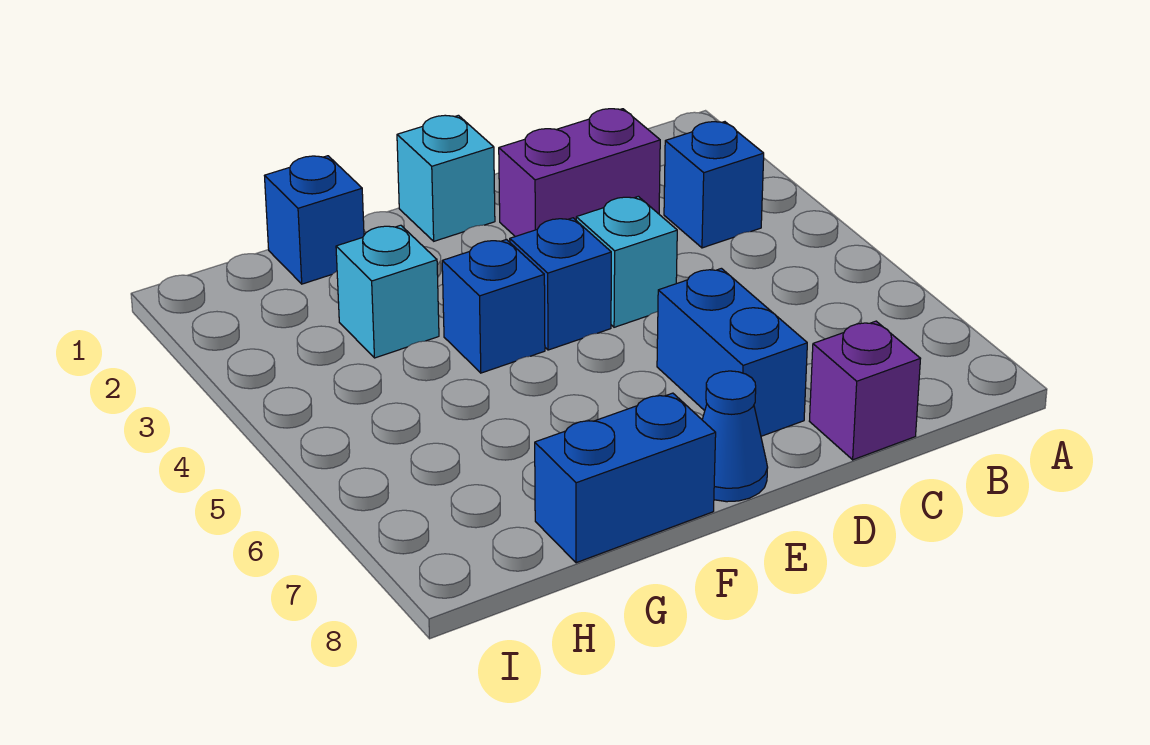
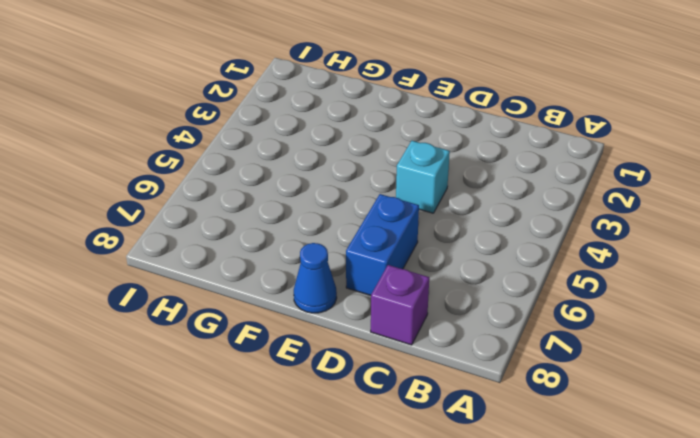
none -> blue 1x1 brick [664,122,764,248]
none -> purple 1x2 brick [499,109,660,237]
none -> cyan 1x1 brick [397,115,495,241]

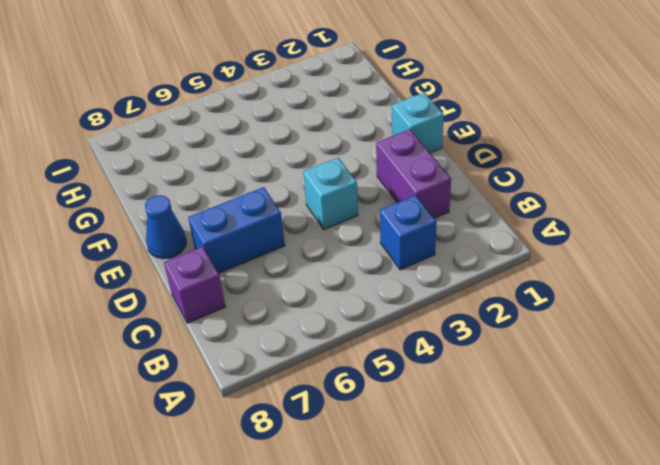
none -> blue 1x1 brick [510,218,611,350]
none -> blue 1x1 brick [442,240,545,373]
none -> blue 1x2 brick [535,393,716,563]

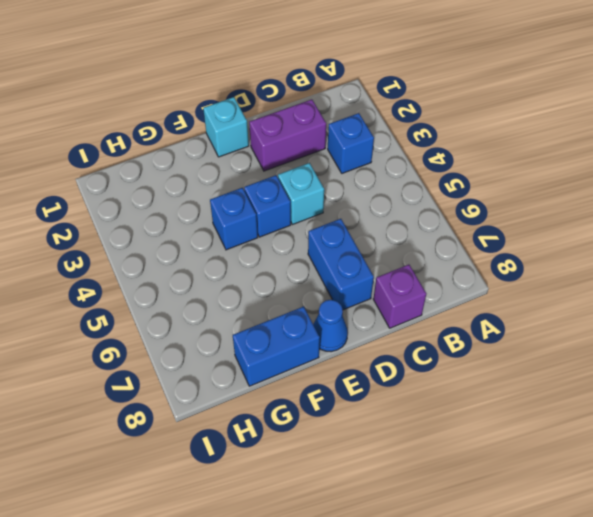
none -> blue 1x1 brick [265,156,364,284]
none -> cyan 1x1 brick [336,225,439,358]

